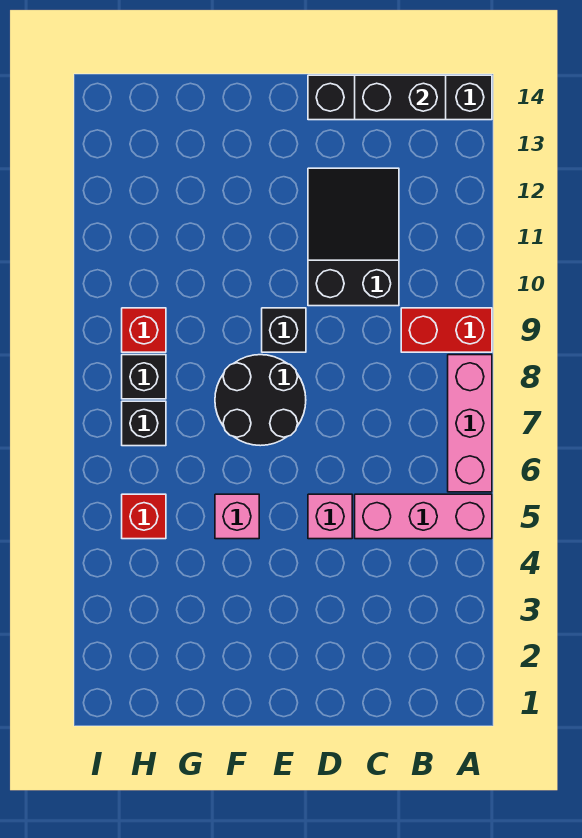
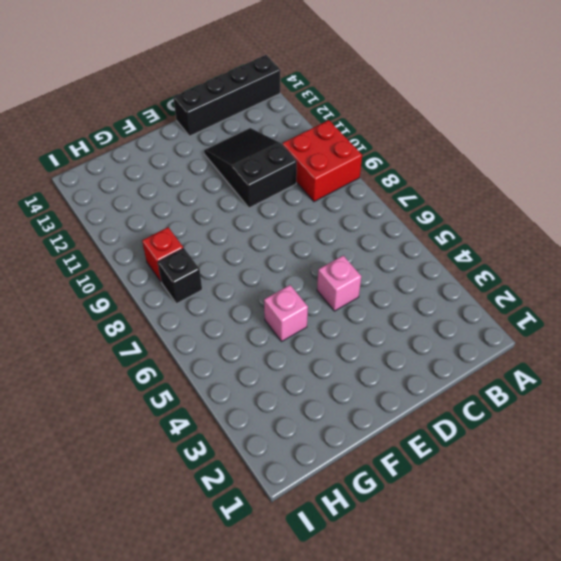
red 2x2 brick [282,120,362,202] -> red 1x2 brick [401,308,492,352]
none -> pink 1x3 brick [355,494,492,539]
none -> pink 1x3 brick [448,355,492,492]
none -> black 2x2 round brick [215,355,306,446]

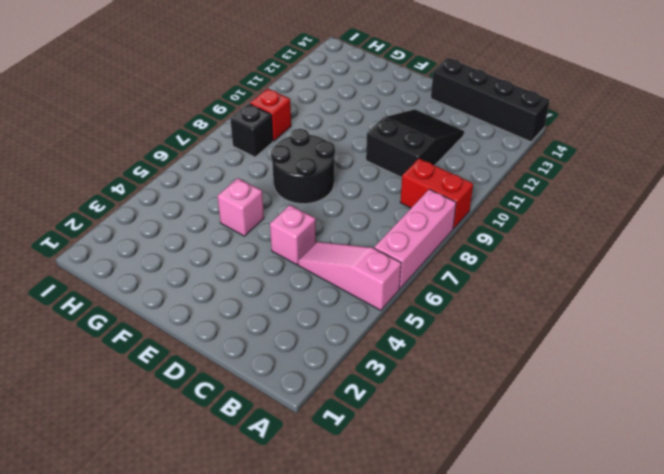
pink 1x3 slope [298,242,401,310] -> pink 1x3 brick [355,494,492,539]
none -> black 1x1 brick [262,308,306,352]
none -> red 1x1 brick [122,494,166,539]
none -> black 1x1 brick [122,401,166,446]

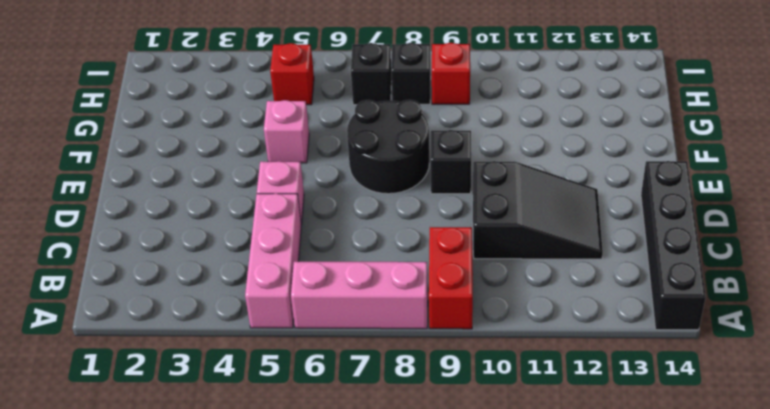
none -> black 1x2 brick [355,75,446,120]

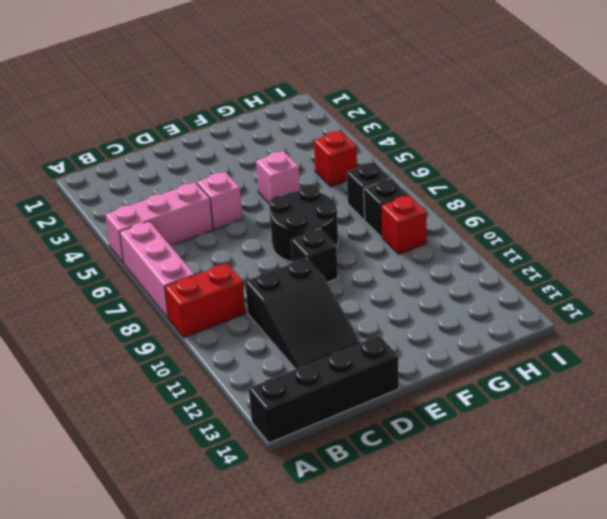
none -> black 1x2 brick [355,75,446,120]

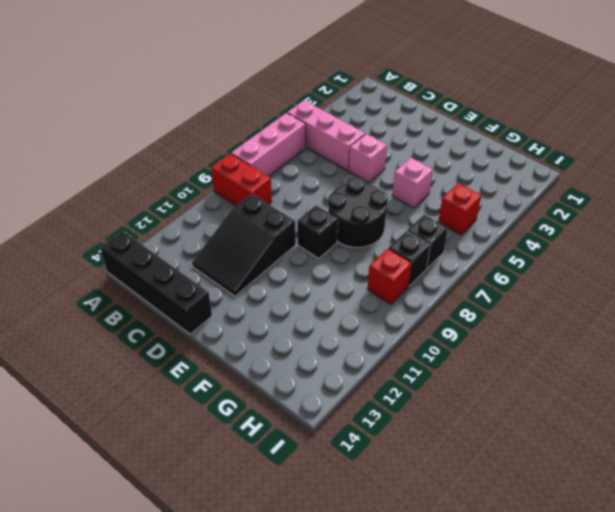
none -> black 1x2 brick [355,75,446,120]

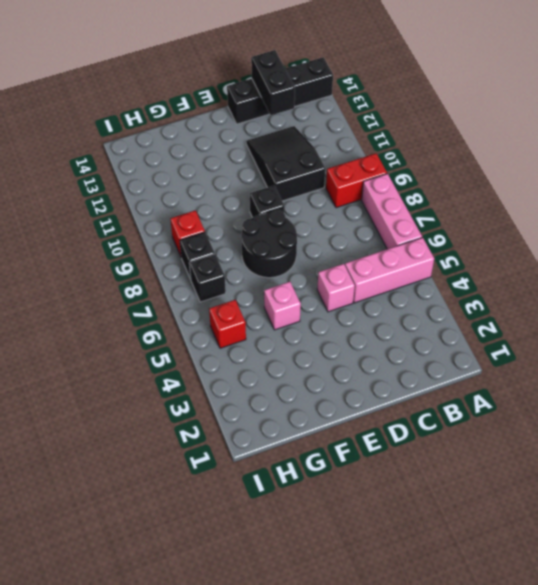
black 1x2 brick [251,50,295,115] -> black 1x2 brick turned to [355,75,446,120]

